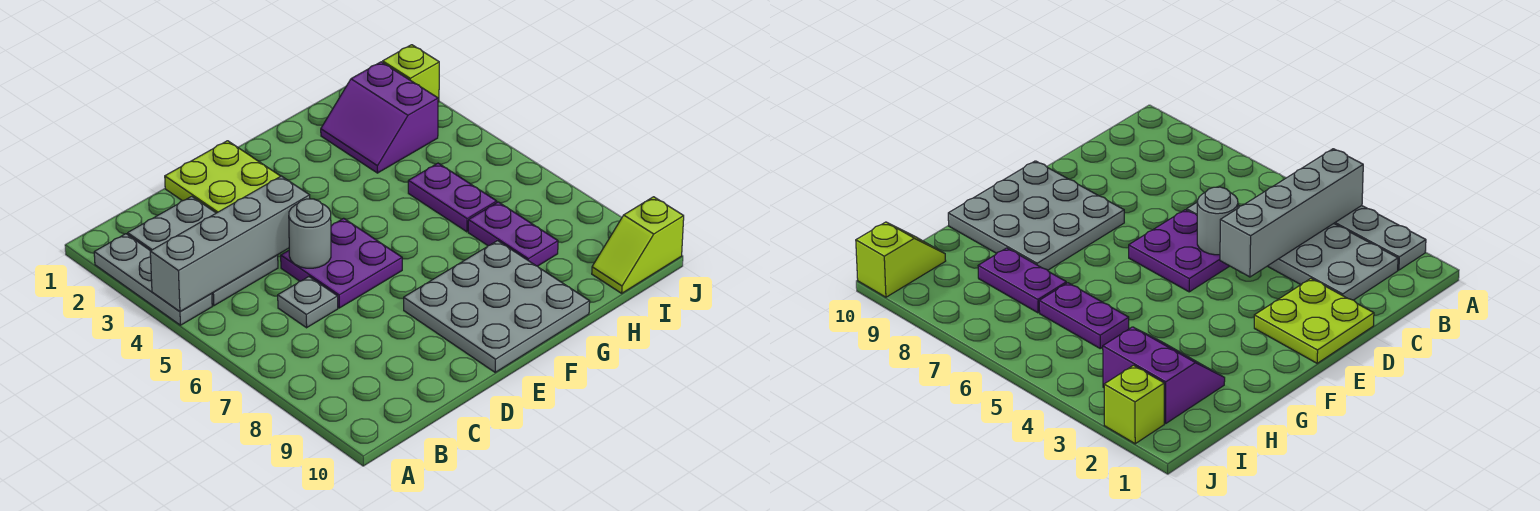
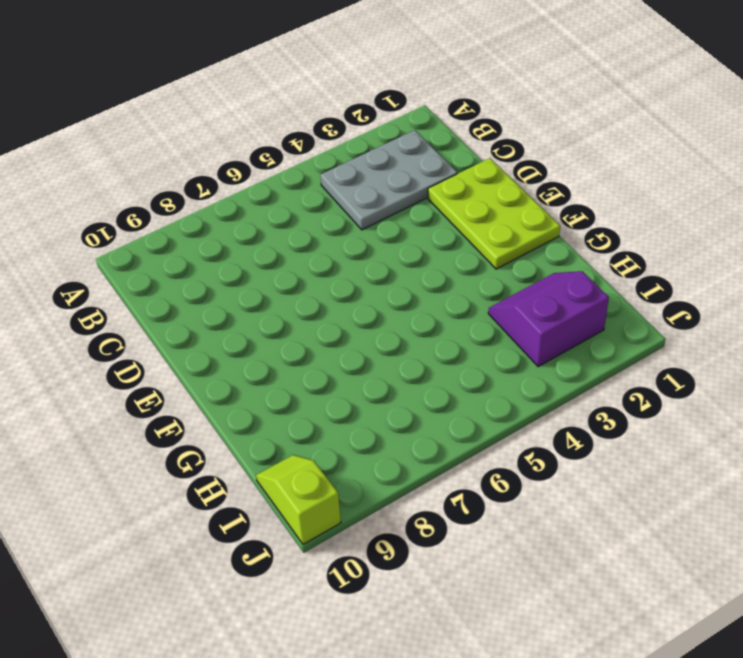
lime 2x3 plate [428,158,560,269] -> lime 2x2 plate [165,141,280,213]
none -> grey 1x3 plate [94,234,212,325]
none -> grey 1x1 plate [278,277,338,328]
none -> purple 2x2 plate [281,218,402,308]

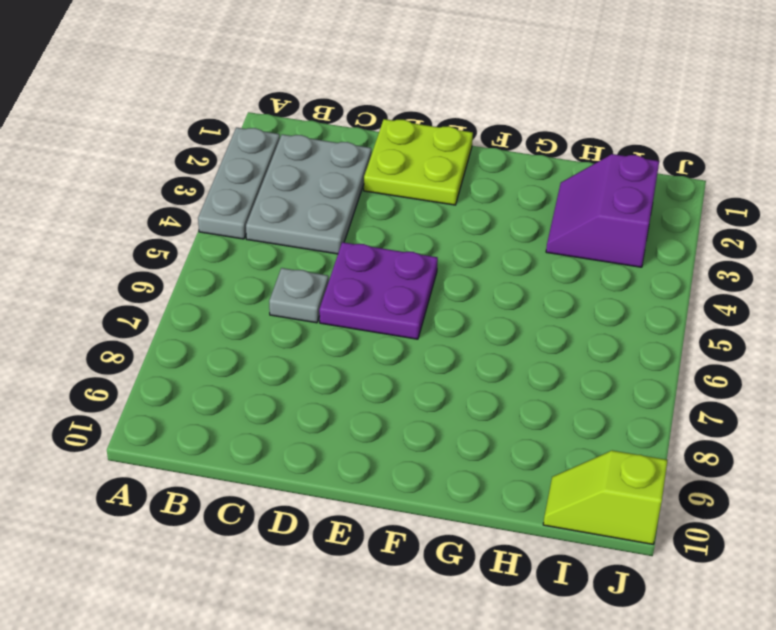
none -> grey 3x3 plate [404,241,590,372]
none -> purple 1x2 plate [408,163,497,232]
none -> purple 1x2 plate [468,202,558,266]

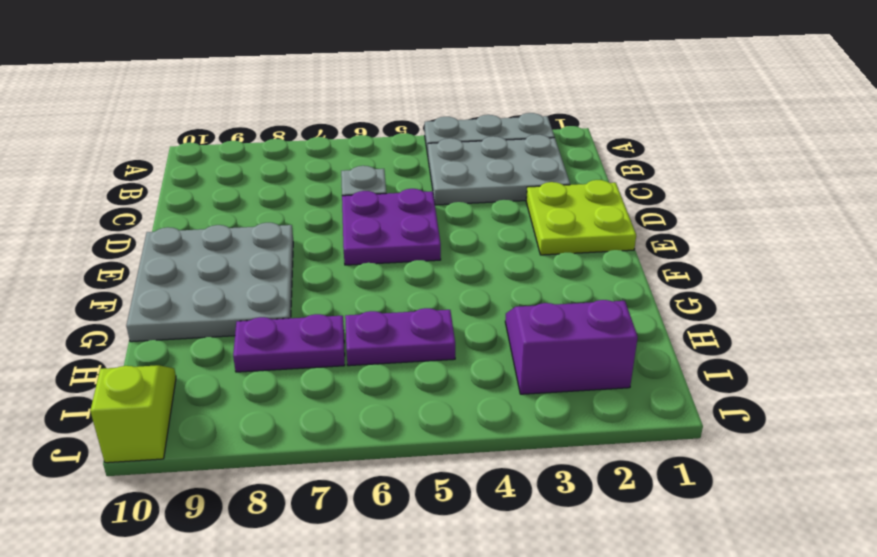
none -> lime 1x1 brick [383,45,439,102]
none -> grey 1x4 brick [150,176,310,312]
none -> grey 1x1 round brick [289,199,331,268]

